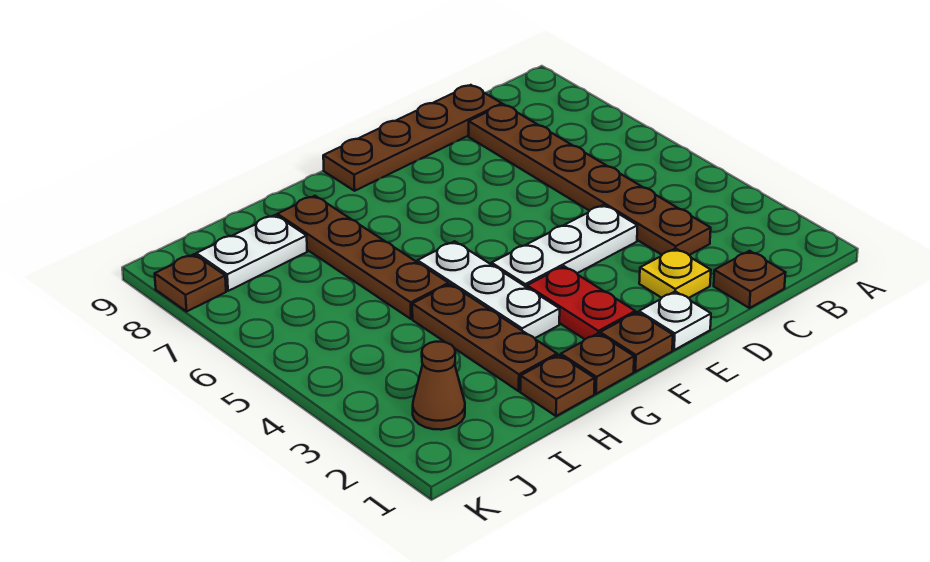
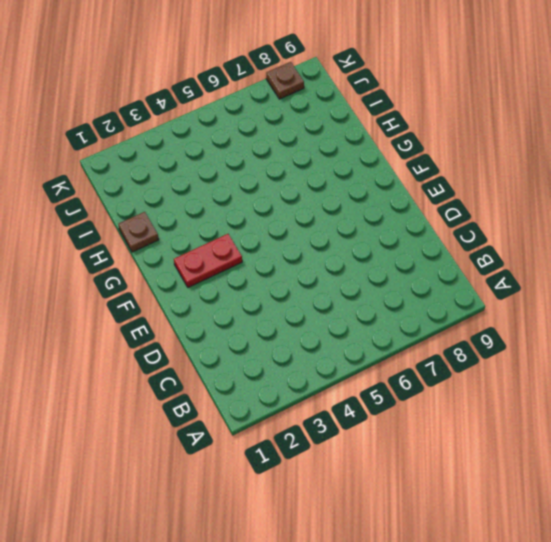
none -> brown 1x1 plate [714,251,786,308]
none -> brown 1x6 plate [469,104,711,255]
none -> brown 1x4 plate [323,85,502,191]

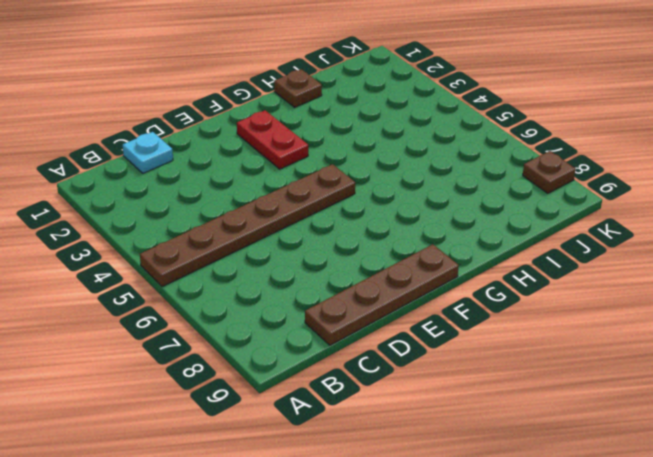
brown 1x6 plate [140,164,355,287] -> brown 1x6 plate turned to [469,104,711,255]
cyan 1x1 plate [123,132,173,173] -> brown 1x1 plate [714,251,786,308]
none -> yellow 1x1 plate [639,248,711,298]
none -> white 1x3 plate [491,205,638,287]
none -> white 1x1 plate [639,291,711,350]

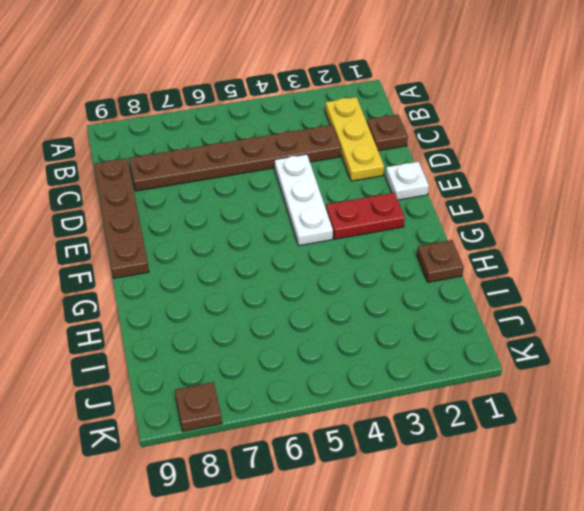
yellow 1x3 plate [325,97,384,181] -> yellow 1x1 plate [639,248,711,298]
none -> brown 1x1 plate [600,312,673,372]
none -> brown 1x1 plate [561,333,634,394]
none -> white 1x3 plate [417,241,560,338]

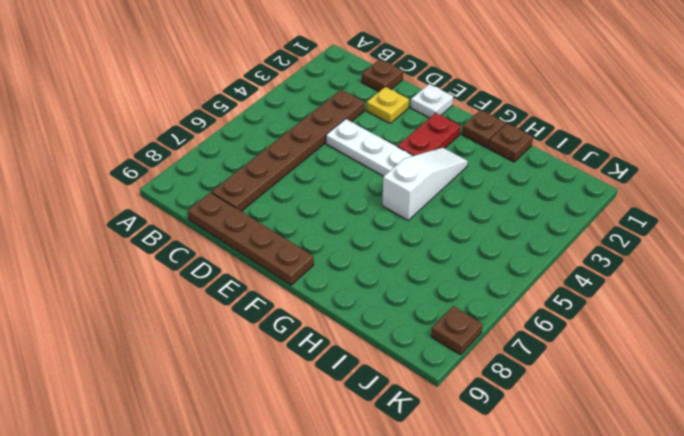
white 1x3 slope [382,147,468,220] -> white 1x3 plate [417,241,560,338]
none -> brown 1x1 plate [600,312,673,372]
none -> brown 1x3 plate [412,284,557,391]
none -> brown 1x4 plate [277,196,449,319]

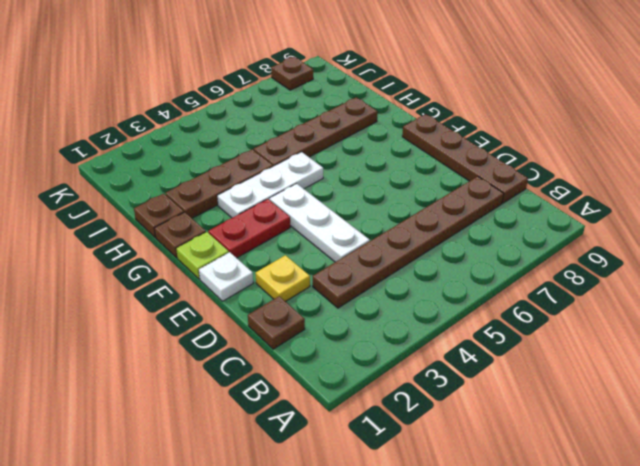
lime 1x1 plate [176,232,229,279] -> brown 1x1 plate [600,312,673,372]
none -> white 1x2 plate [196,215,307,291]
none -> brown 1x1 cone [413,342,465,430]

